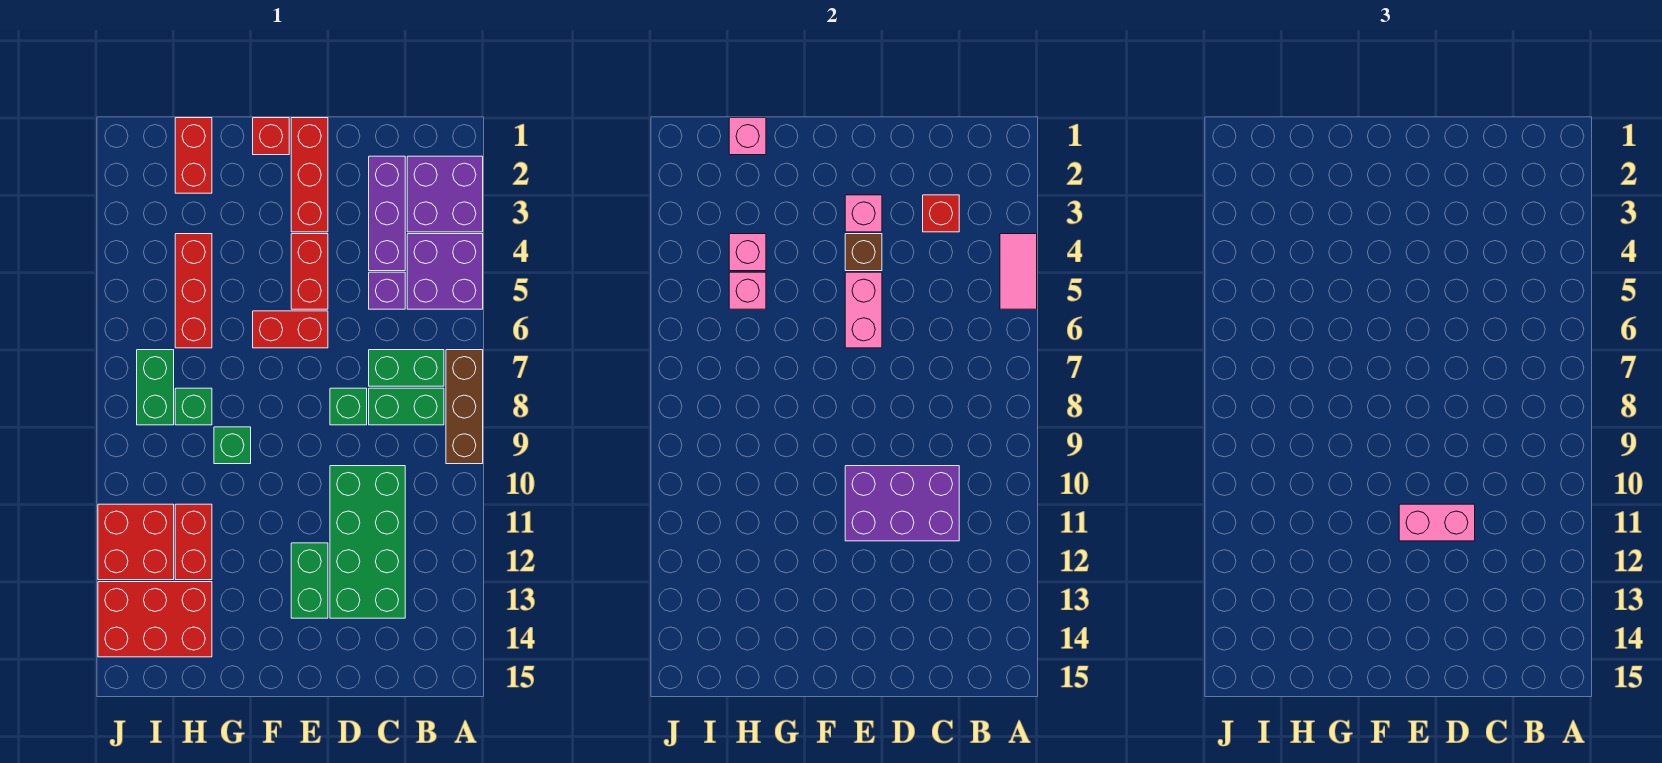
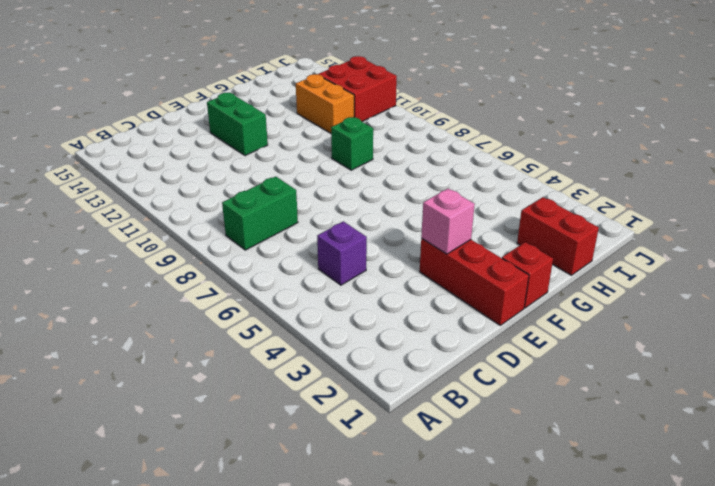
orange 1x2 brick [296,74,354,133] -> red 1x2 brick [175,504,212,580]
none -> purple 2x2 brick [407,156,483,232]
none -> purple 2x2 brick [407,234,483,309]
none -> brown 1x3 brick [446,350,483,464]
none -> green 1x2 brick [369,350,444,386]

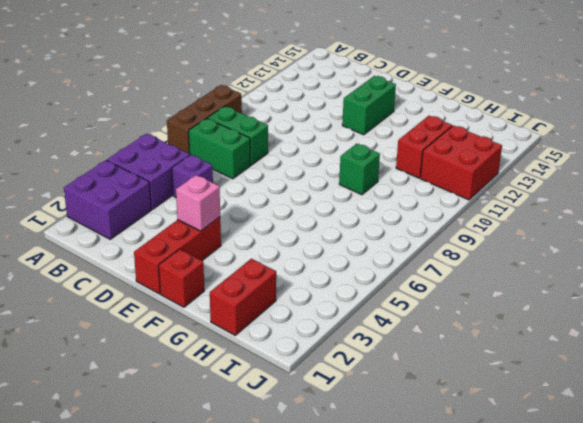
none -> purple 1x3 brick [369,156,405,271]
none -> green 2x4 brick [330,466,405,618]
none -> green 1x1 brick [330,388,367,425]
none -> red 1x2 brick [291,234,328,309]

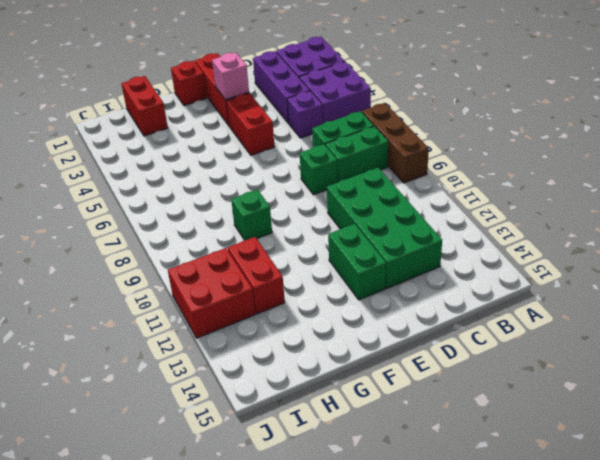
none -> red 1x2 brick [253,311,328,348]
none -> red 1x3 brick [175,234,212,348]
none -> green 1x1 brick [175,388,212,425]
none -> red 2x3 brick [98,582,212,657]

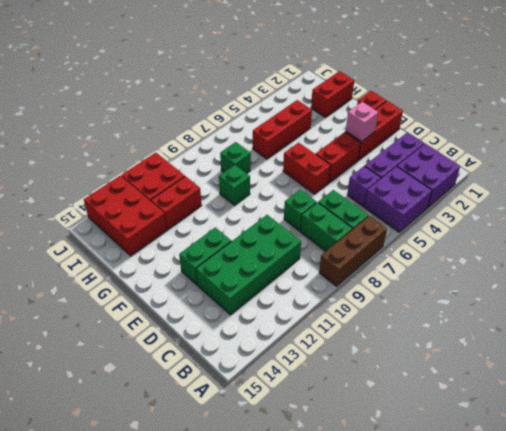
none -> green 1x2 brick [137,350,174,425]
none -> pink 1x2 tile [1000,234,1037,309]
none -> red 1x1 brick [923,195,959,232]
none -> purple 2x3 brick [845,466,959,541]

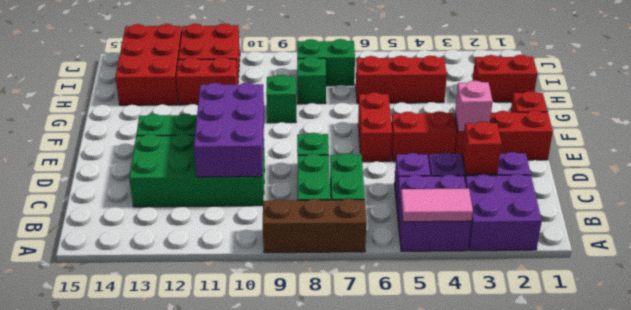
none -> brown 1x1 brick [845,234,882,271]
none -> pink 1x2 brick [845,272,882,348]
none -> pink 1x1 brick [729,118,766,155]
none -> pink 1x1 brick [729,234,766,271]

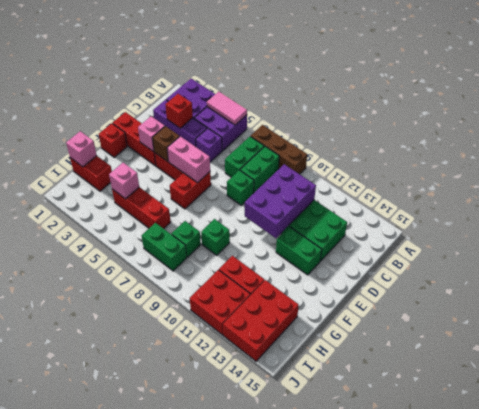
none -> pink 1x1 brick [729,272,766,309]
none -> pink 1x2 brick [1399,504,1475,541]

